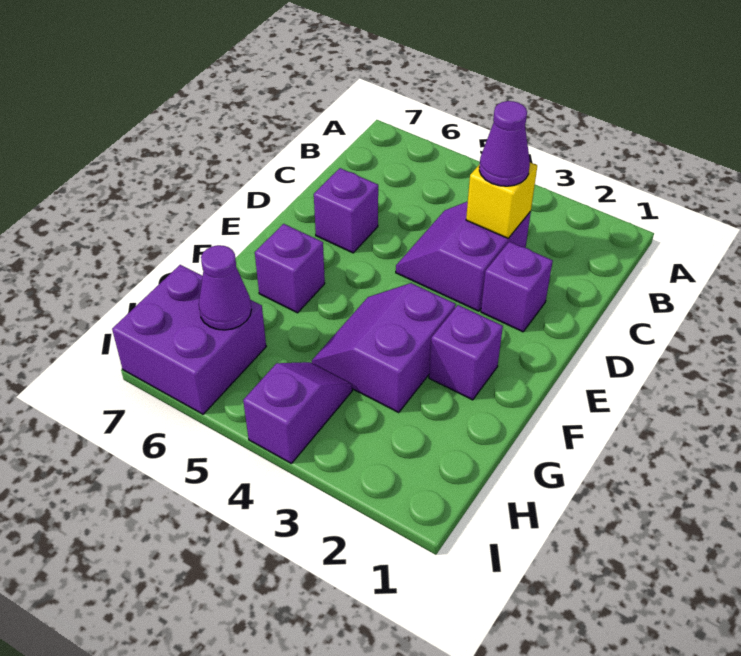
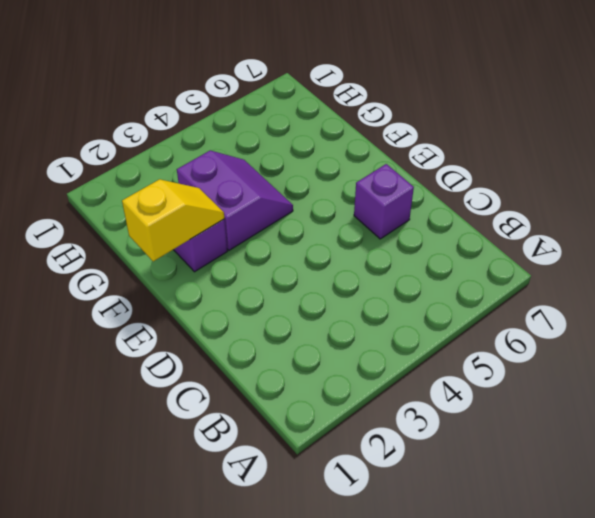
yellow 1x2 slope [122,179,224,261] -> none
none -> purple 2x2 slope [396,201,531,311]
none -> purple 1x1 brick [481,242,553,332]

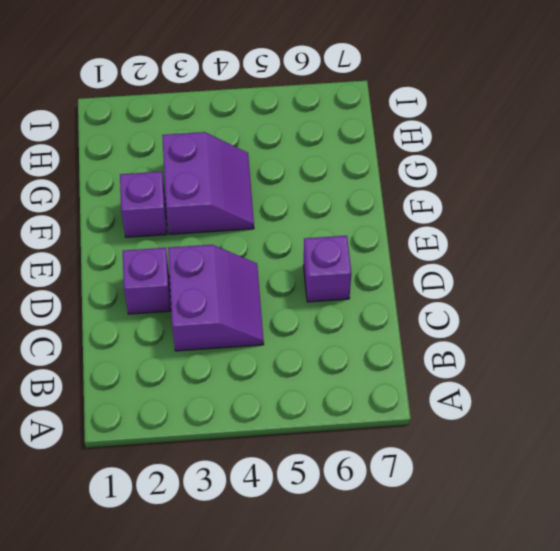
none -> purple 1x1 brick [255,224,325,313]
none -> purple 1x2 slope [243,362,352,463]

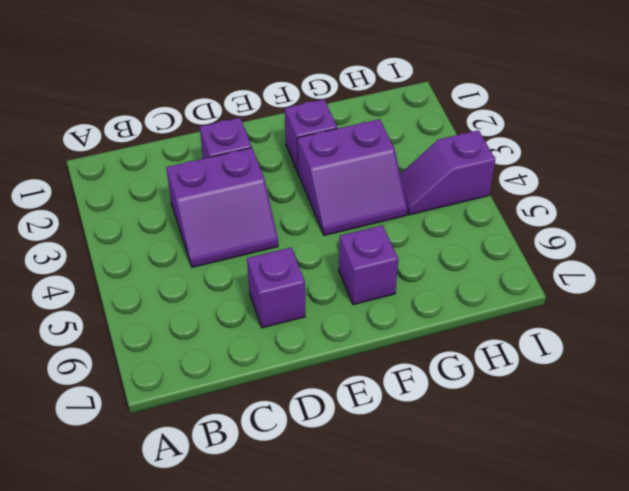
none -> purple 2x2 brick [112,265,266,414]
none -> yellow 1x1 brick [466,163,537,238]

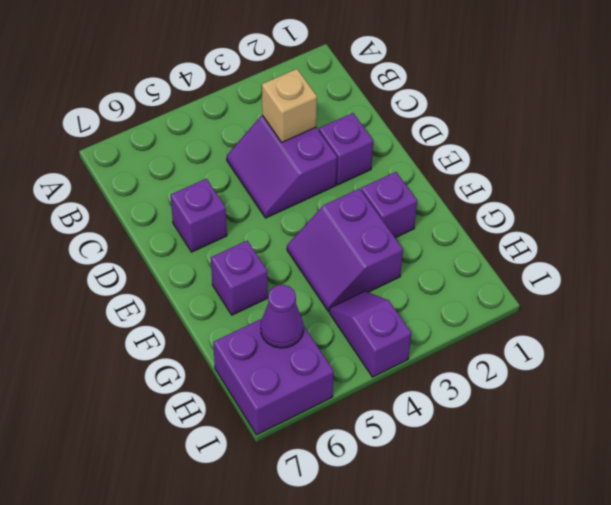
tan 1x1 brick [262,69,317,142] -> yellow 1x1 brick [466,163,537,238]
none -> purple 1x1 cone [479,101,530,186]

